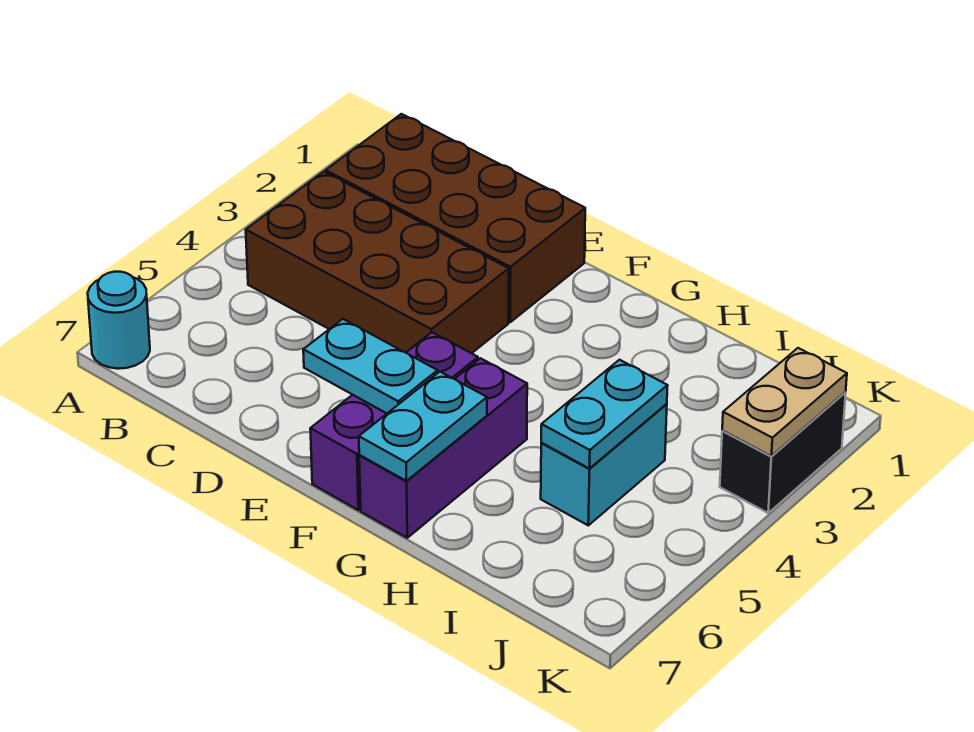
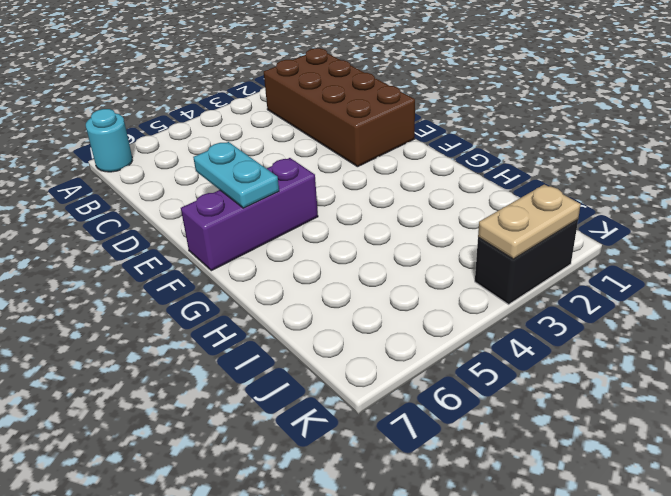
none -> brown 2x4 brick [246,172,509,353]
none -> purple 1x3 brick [359,358,527,538]

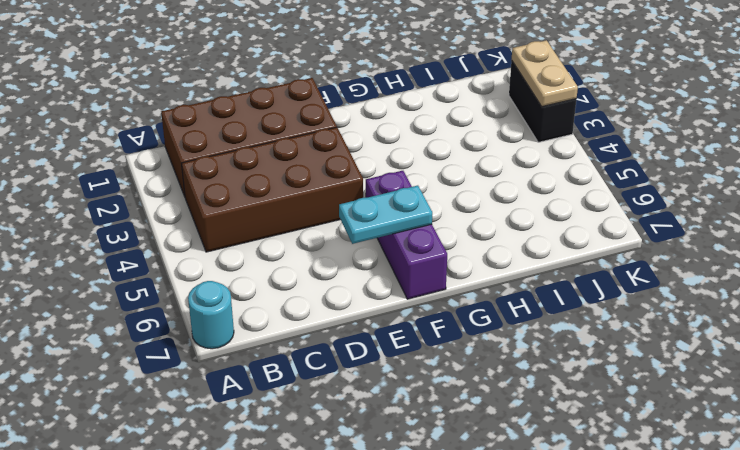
none -> purple 1x3 brick [359,358,527,538]
none -> cyan 1x2 brick [541,404,667,525]

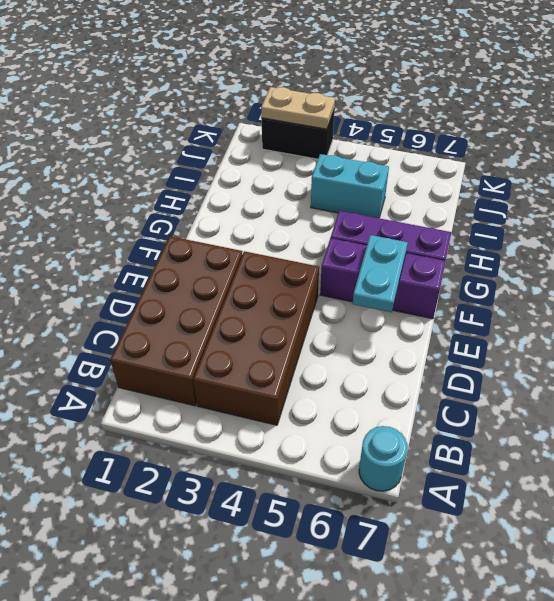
none -> cyan 1x2 plate [359,372,487,481]
none -> cyan 1x2 plate [541,360,668,469]

